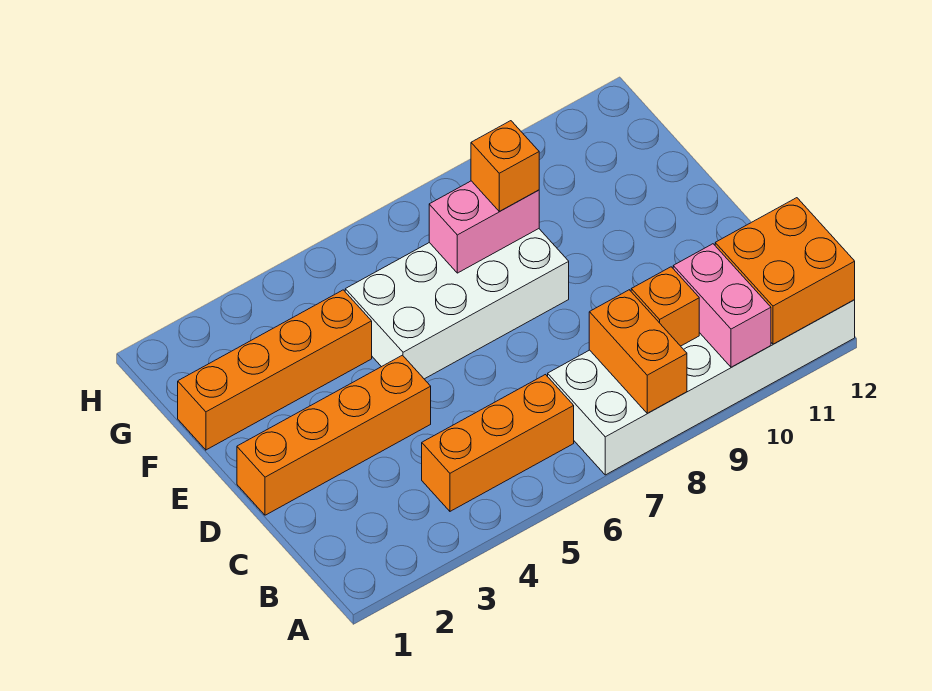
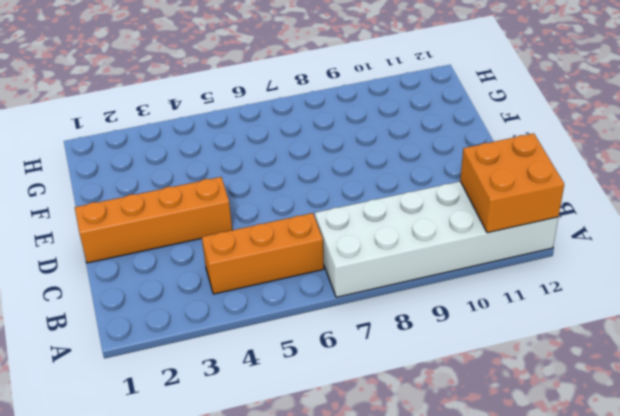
none -> white 2x4 brick [345,229,569,379]
none -> orange 1x4 brick [178,290,372,450]

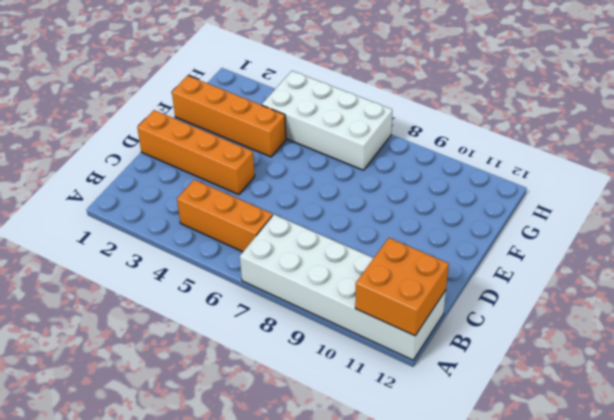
white 2x4 brick [262,71,392,170] -> white 2x4 brick moved to [345,229,569,379]
none -> orange 1x2 brick [589,290,687,413]
none -> pink 1x2 brick [673,244,771,367]

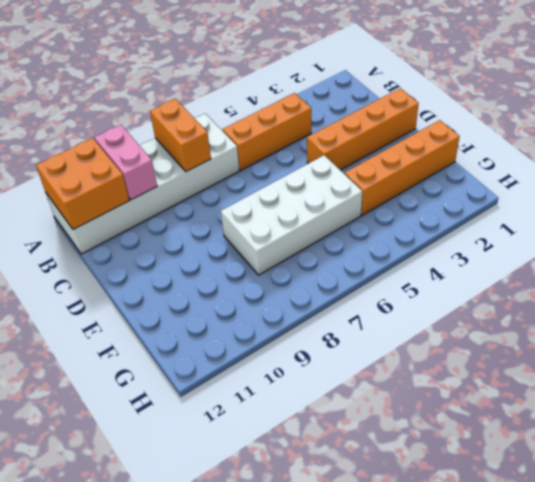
none -> orange 1x1 brick [631,267,699,346]
none -> pink 1x2 brick [429,181,539,273]

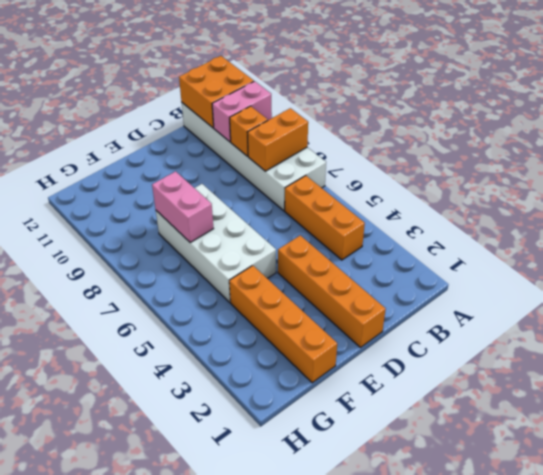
none -> orange 1x1 brick [471,121,539,212]

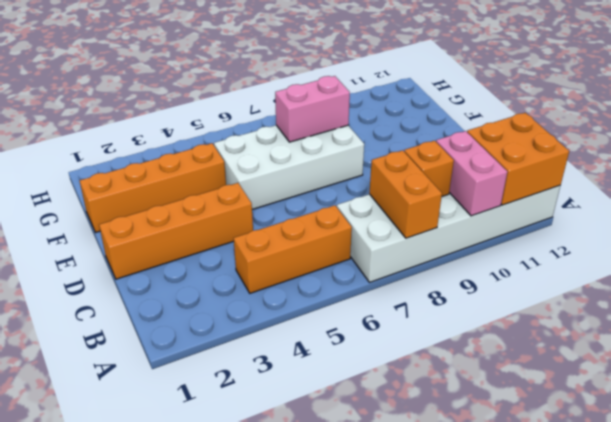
none -> orange 1x1 brick [471,121,539,212]

